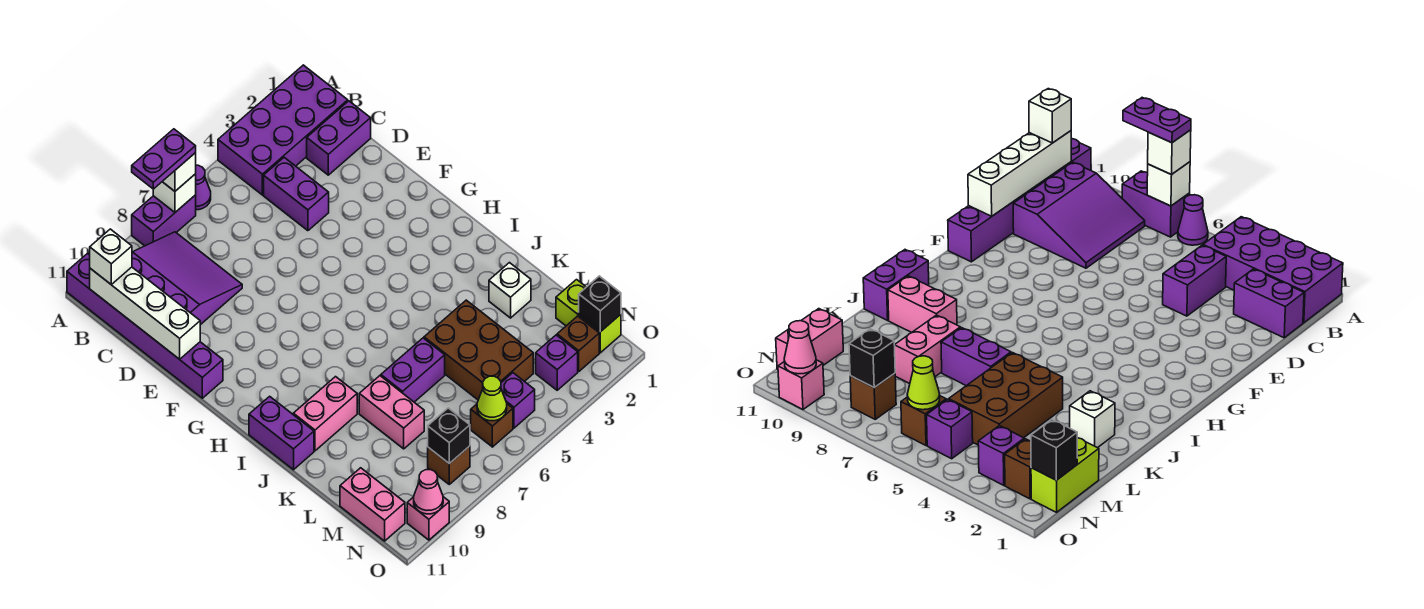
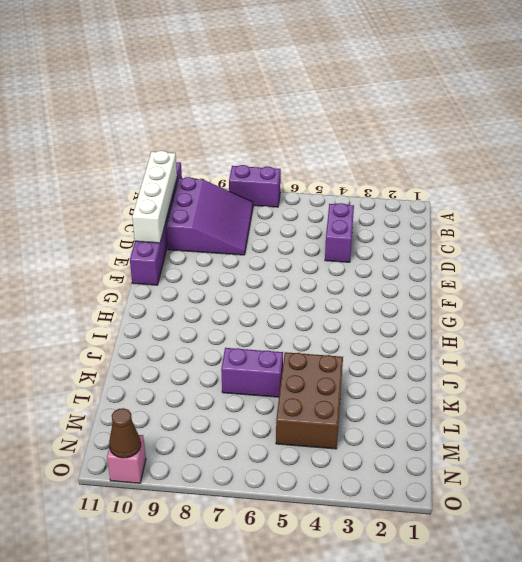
brown 1x1 cone [109,408,141,458] -> pink 1x1 cone [414,470,443,514]
none -> purple 2x4 brick [218,65,348,195]
none -> purple 1x1 cone [196,165,211,210]
none -> purple 1x2 brick [307,101,371,175]
none -> purple 1x2 brick [249,396,314,470]

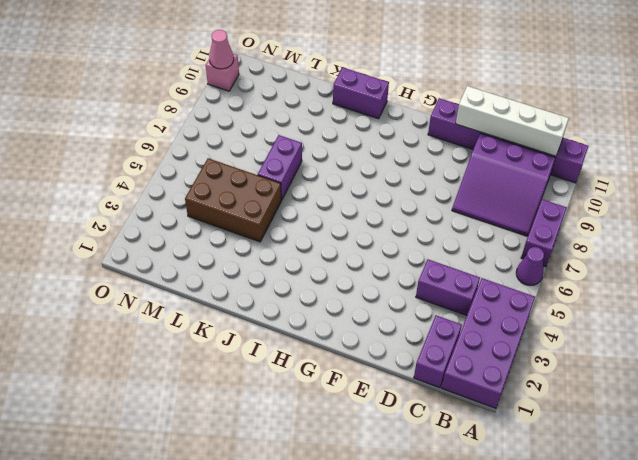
none -> pink 1x2 brick [293,377,357,451]
none -> white 1x1 brick [489,263,531,318]
none -> pink 1x2 brick [359,376,424,449]
none -> lime 1x2 brick [556,280,621,353]

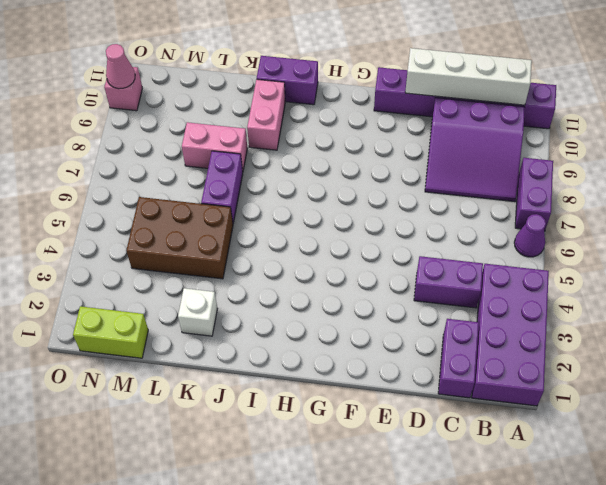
none -> pink 1x2 brick [340,468,405,541]
none -> brown 1x1 brick [557,316,599,371]
none -> purple 1x1 brick [536,335,578,390]
none -> purple 1x1 brick [501,373,535,428]

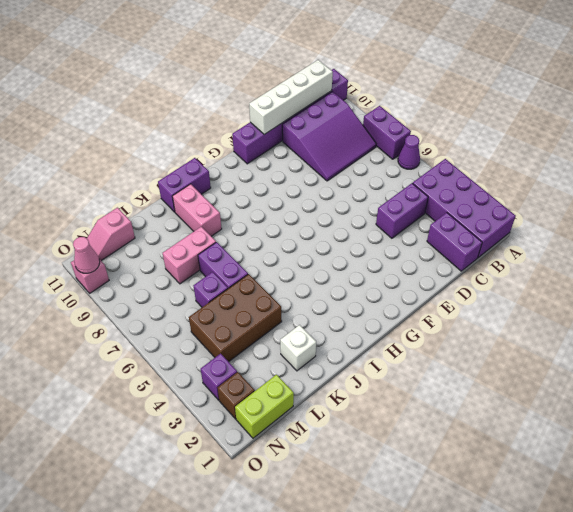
purple 1x1 brick [194,272,228,307] -> purple 1x1 brick moved to [501,373,535,428]
pink 1x2 slope [87,208,135,261] -> pink 1x2 brick [340,468,405,541]
none -> brown 1x1 brick [471,404,513,447]
none -> brown 1x1 brick [428,446,470,484]
none -> white 1x1 brick [153,174,196,212]
none -> black 1x1 brick [579,276,621,332]

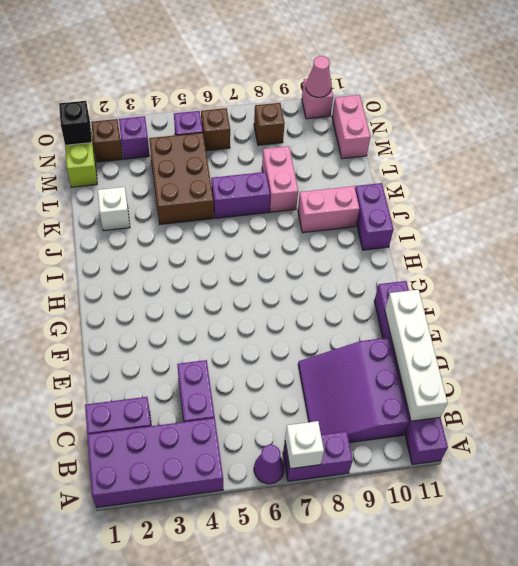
none -> lime 1x1 cone [477,376,507,421]
none -> black 1x1 brick [428,408,470,464]
none -> white 1x1 brick [162,153,196,191]
none -> white 1x1 brick [90,229,132,285]

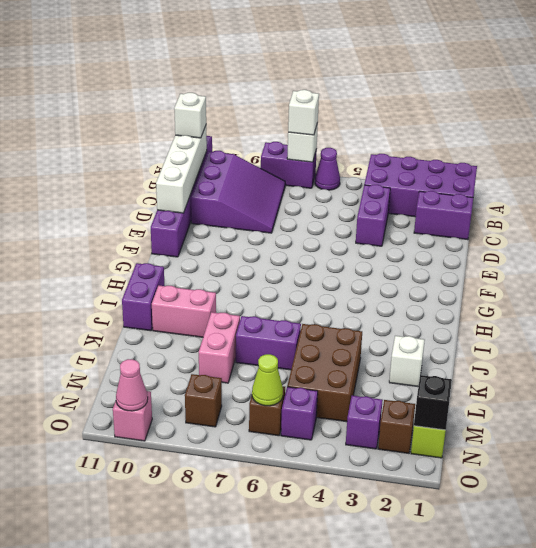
none -> pink 1x2 brick [340,468,405,541]
none -> black 1x1 brick [428,408,470,464]
none -> purple 1x2 plate [132,129,196,189]

